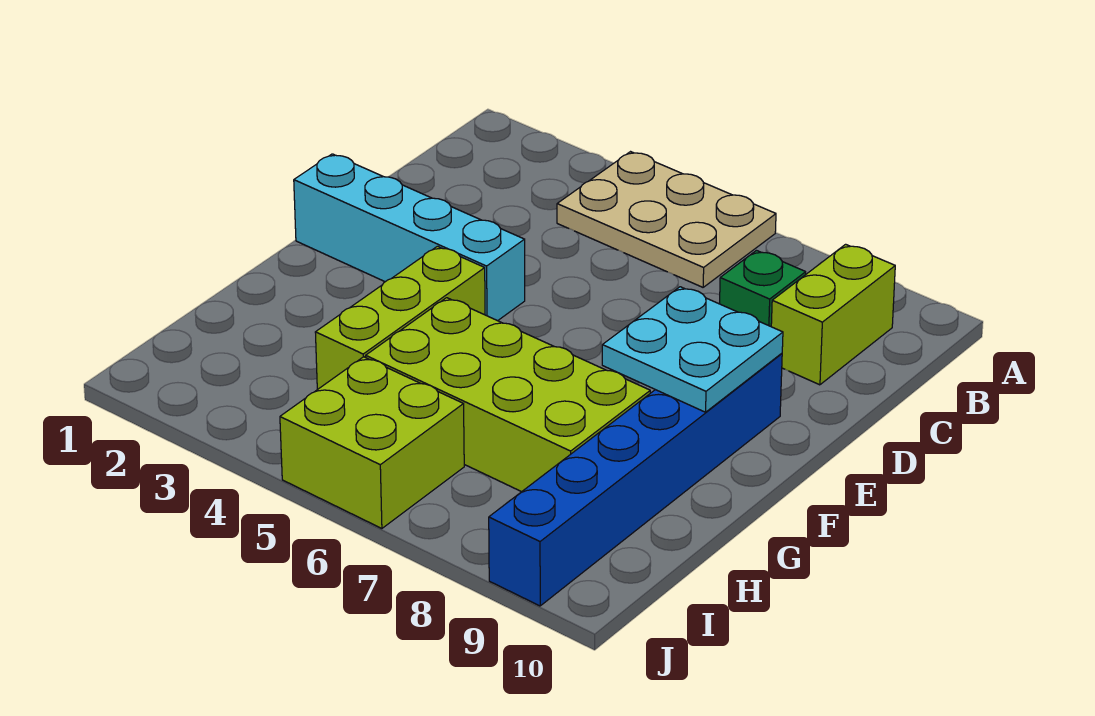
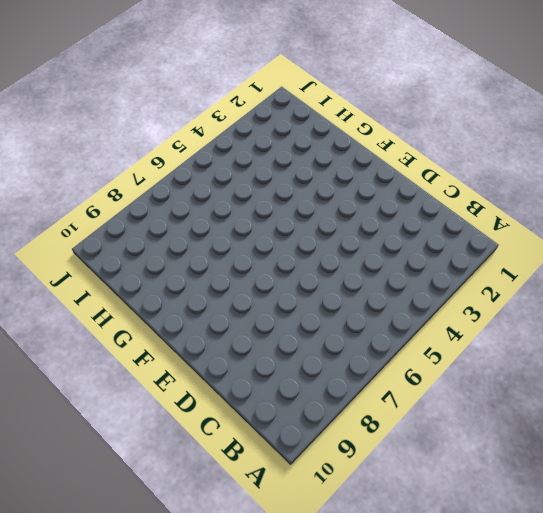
none -> tan 2x3 plate [557,152,776,287]
none -> lime 1x2 brick [771,244,895,385]

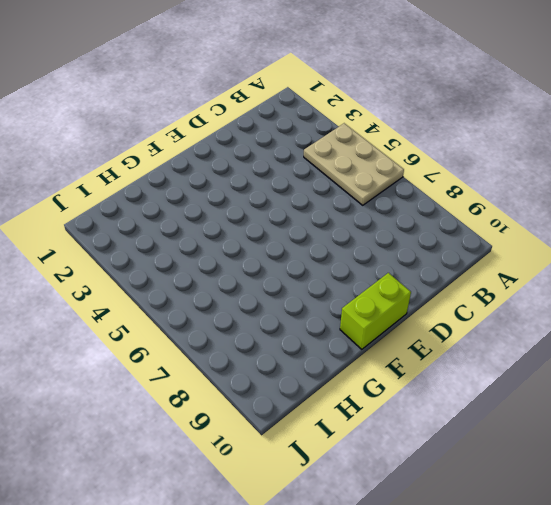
lime 1x2 brick [340,273,411,349] -> lime 1x2 brick moved to [771,244,895,385]
none -> green 1x1 brick [720,251,806,326]
none -> cyan 1x4 brick [294,154,525,321]

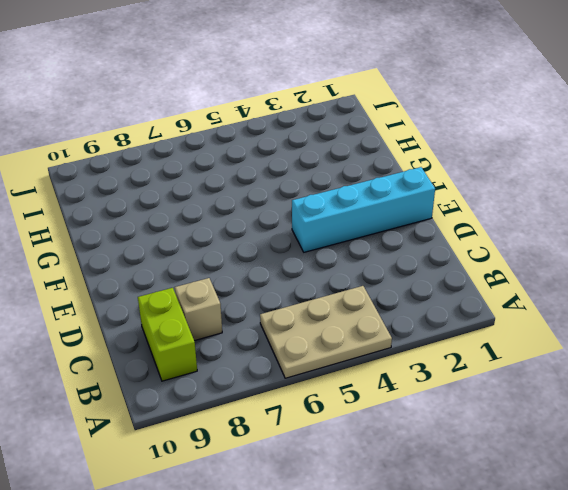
tan 1x1 brick [175,278,222,341] -> green 1x1 brick [720,251,806,326]
none -> blue 1x6 brick [489,353,782,606]
none -> lime 1x3 brick [315,246,485,390]

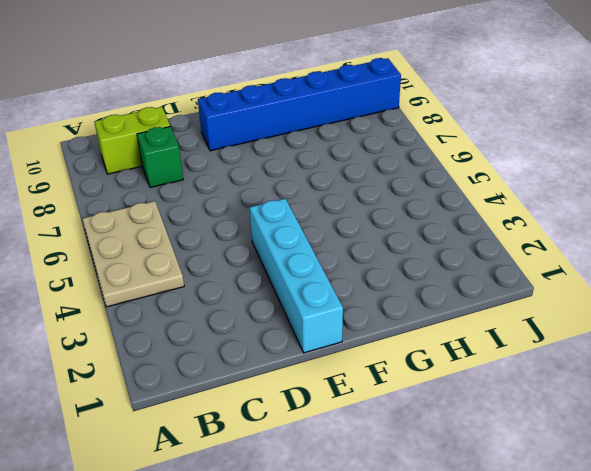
none -> lime 1x3 brick [315,246,485,390]
none -> lime 2x4 brick [366,298,650,492]

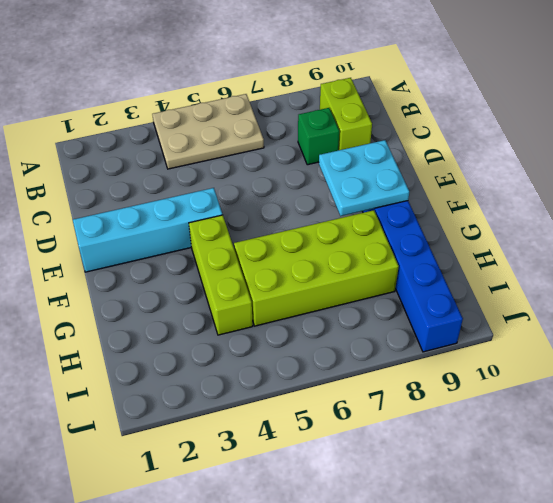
none -> lime 2x2 brick [280,357,464,529]

